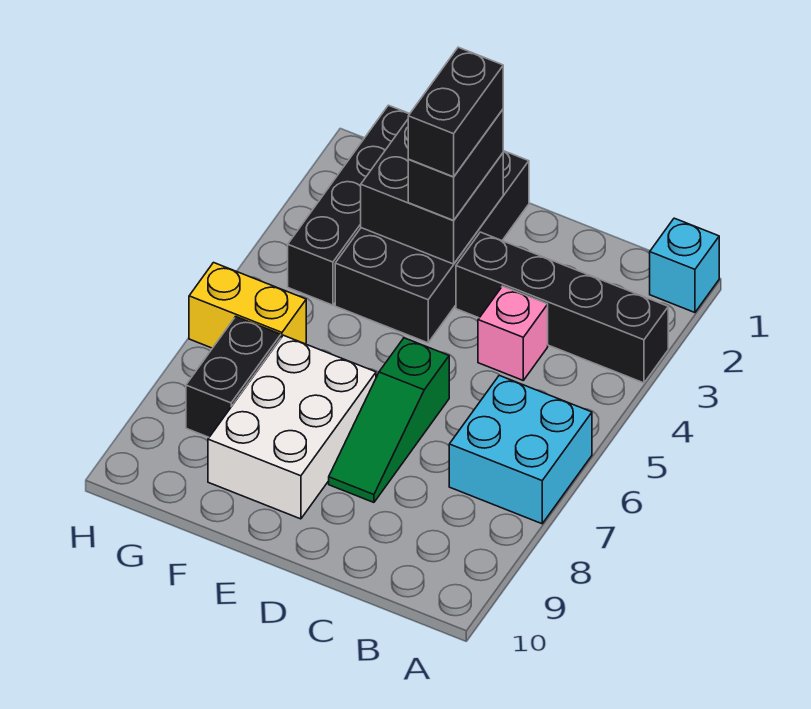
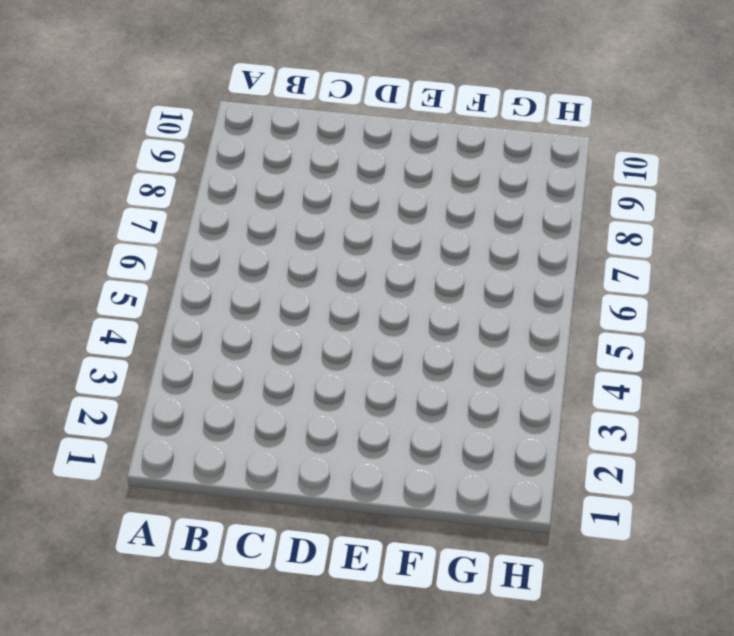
none -> cyan 1x1 brick [650,218,719,313]
none -> black 1x4 brick [456,232,668,383]
none -> cyan 2x2 brick [449,375,592,524]

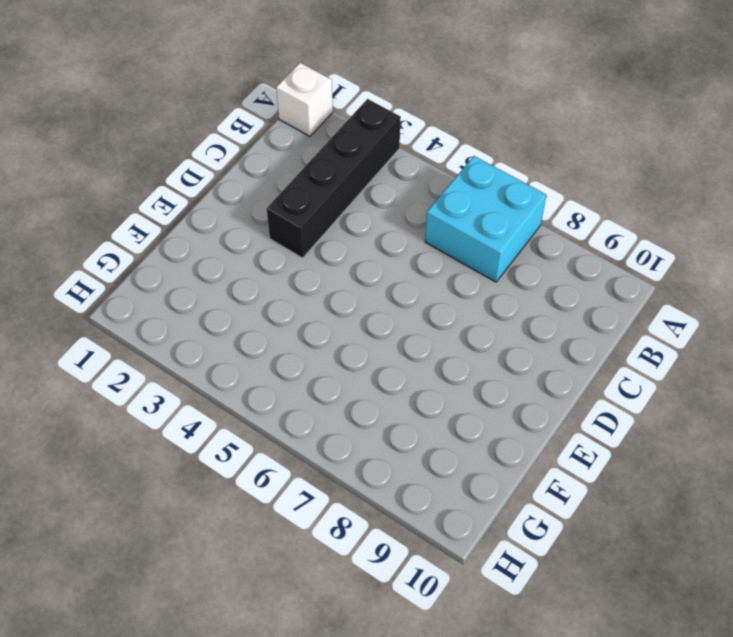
white 1x1 brick [276,63,333,136] -> cyan 1x1 brick [650,218,719,313]
none -> pink 1x1 brick [478,286,548,380]
none -> green 1x3 slope [329,338,449,502]
none -> black 2x4 brick [335,151,529,343]

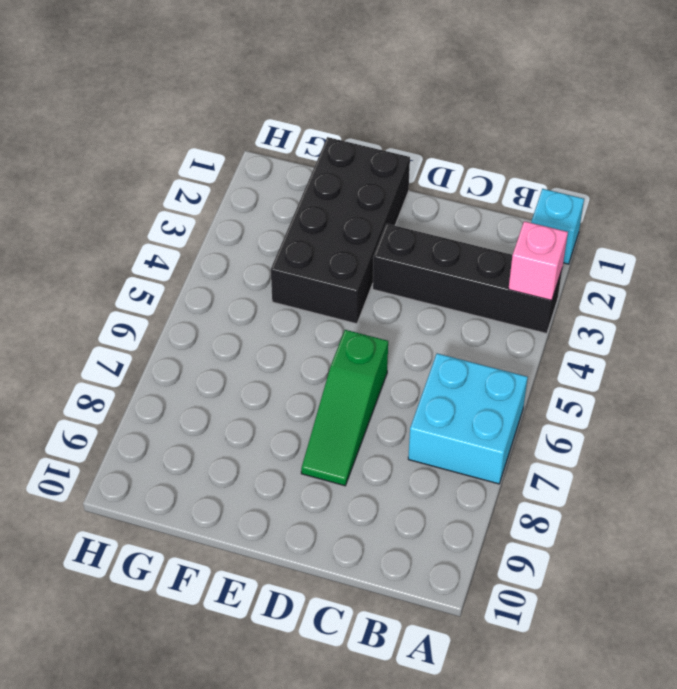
pink 1x1 brick [509,221,568,300] -> pink 1x1 brick moved to [478,286,548,380]
none -> white 2x3 brick [208,335,376,519]
none -> black 1x4 brick [288,105,409,305]
none -> yellow 1x2 brick [189,263,306,348]

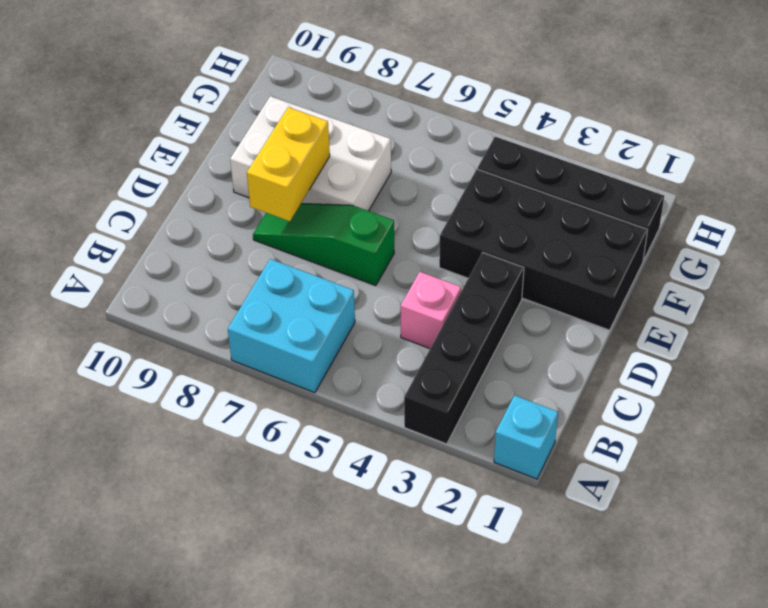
yellow 1x2 brick [247,107,330,221] -> yellow 1x2 brick moved to [189,263,306,348]
none -> black 1x2 brick [186,317,281,437]
none -> black 2x2 brick [361,120,503,264]
none -> black 1x2 brick [408,110,503,220]

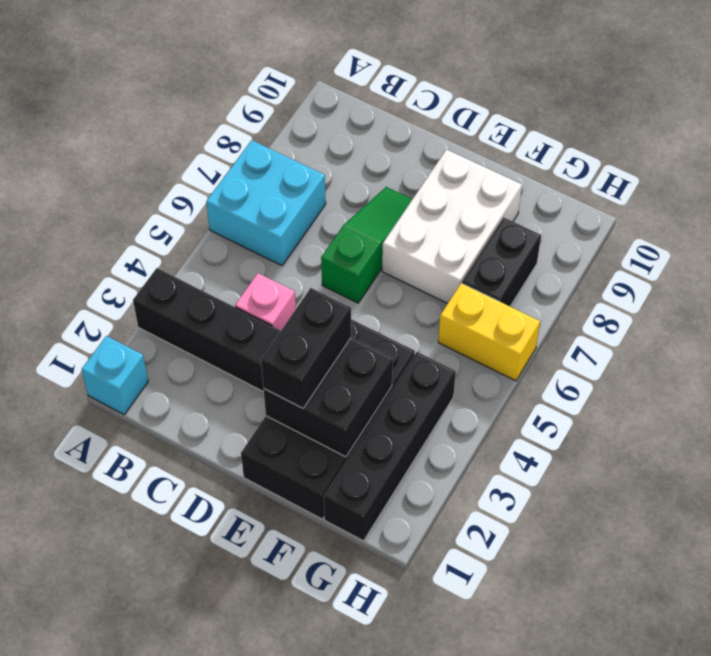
none -> black 1x2 brick [408,47,503,177]

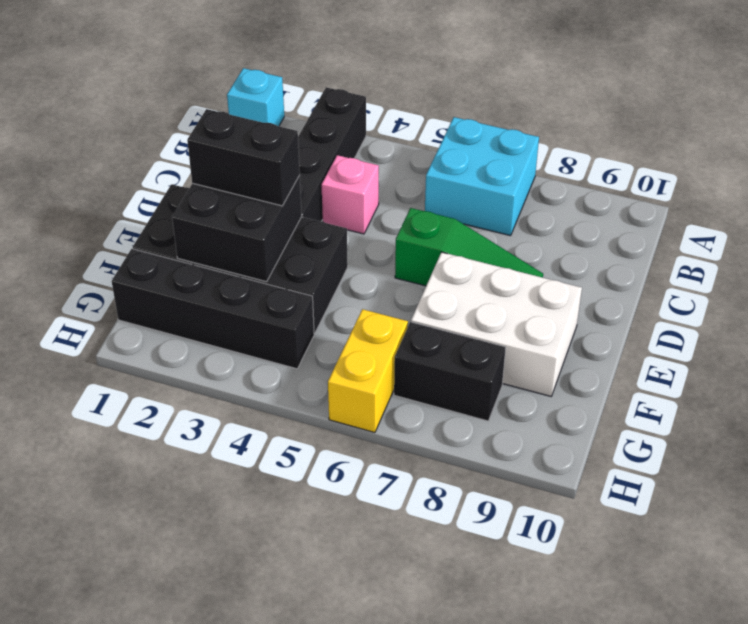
none -> black 1x2 brick [408,47,503,177]

